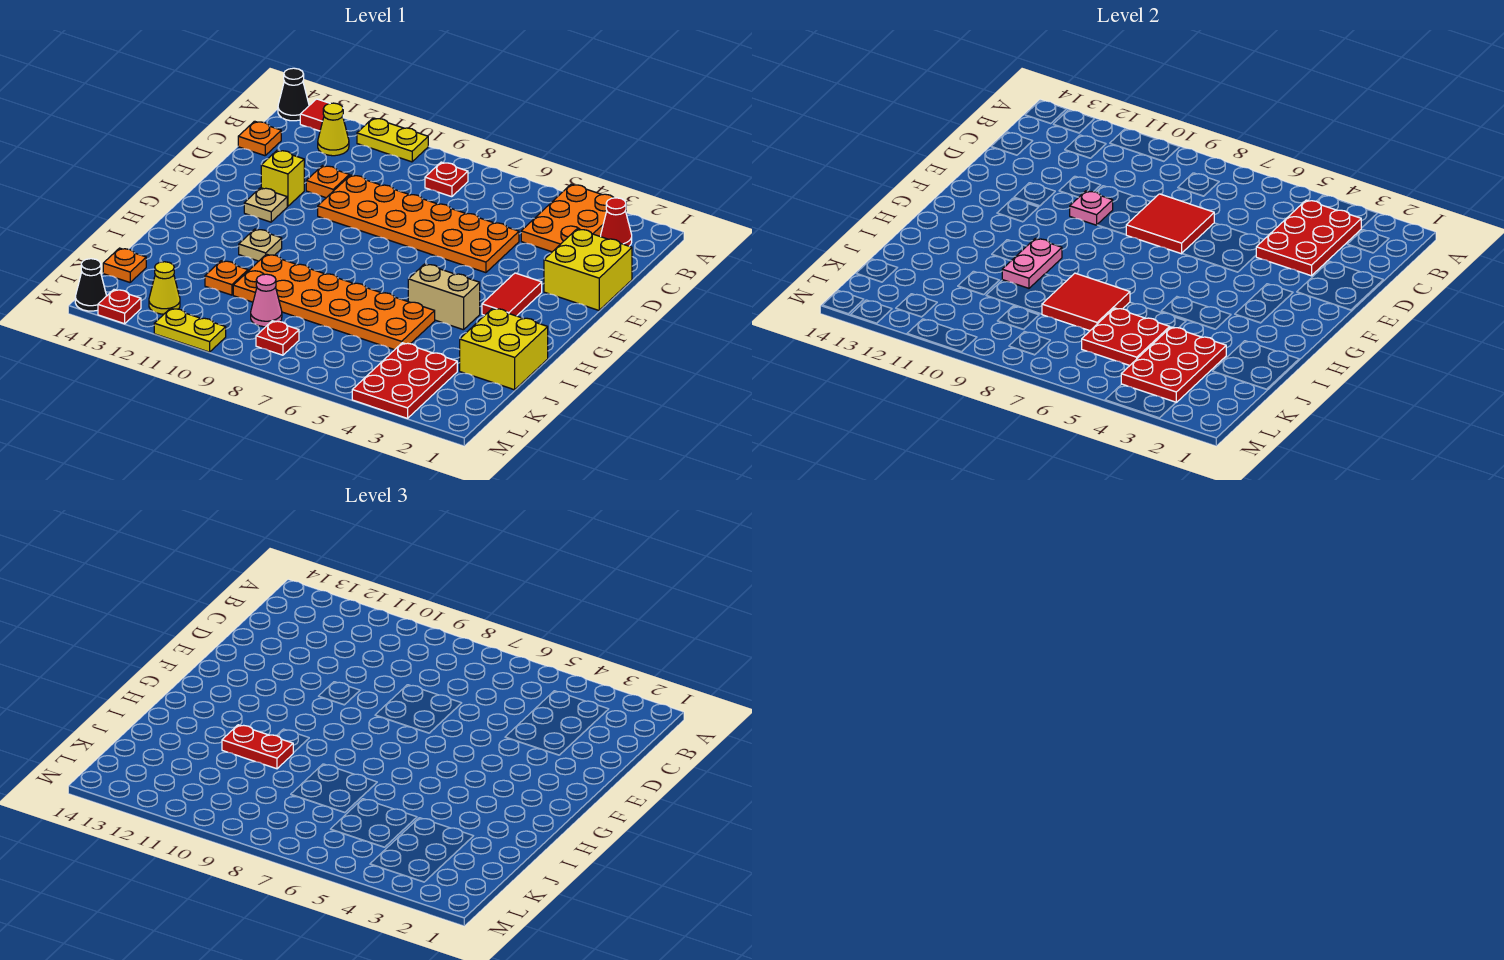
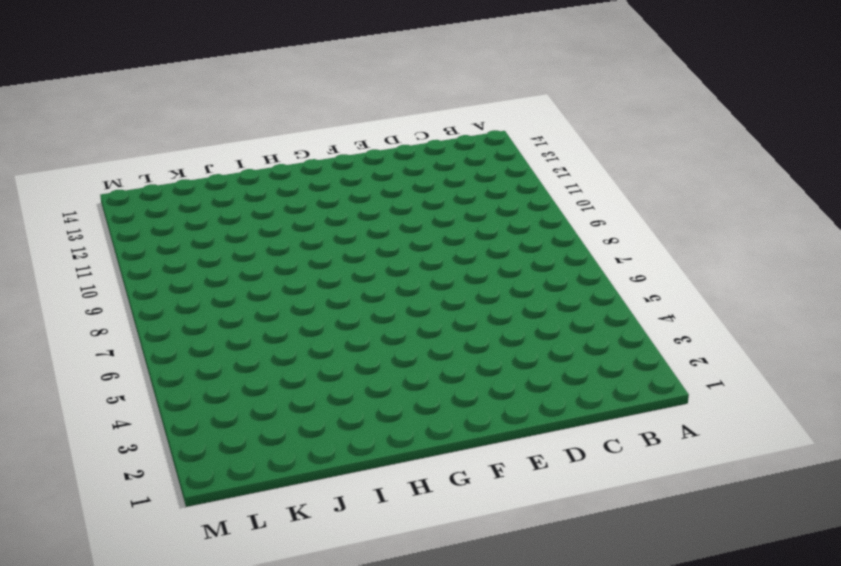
none -> orange 2x3 plate [521,184,626,252]
none -> yellow 1x2 plate [357,118,428,162]
none -> red 1x1 tile [300,99,330,131]
none -> black 1x1 cone [278,68,309,121]

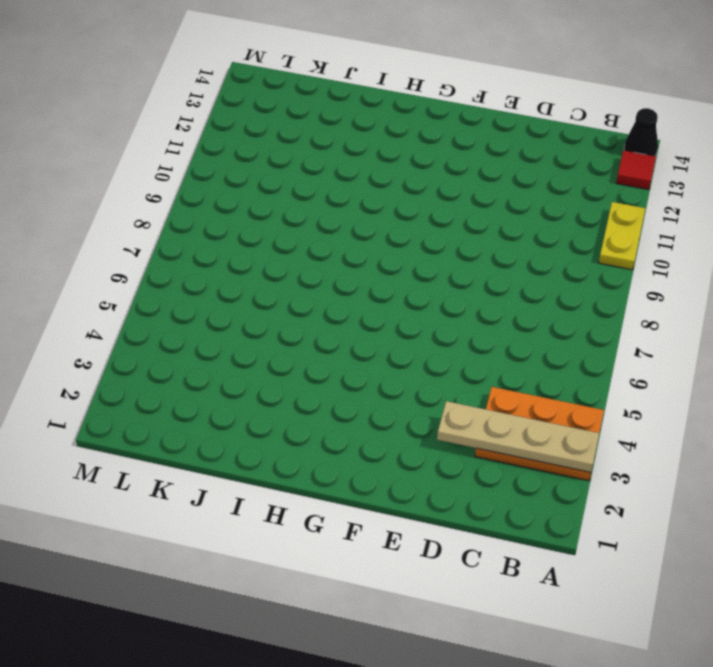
tan 1x4 plate [437,401,599,472] -> red 2x3 plate [1256,200,1361,276]
none -> red 1x1 cone [601,198,632,246]
none -> red 1x1 plate [425,162,468,197]
none -> yellow 1x1 cone [318,103,349,156]
none -> orange 1x1 plate [238,121,281,156]

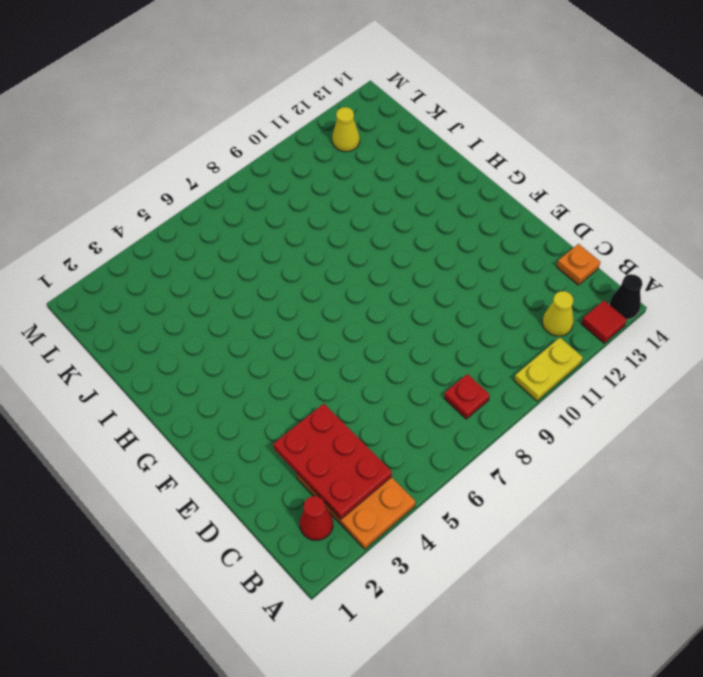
none -> yellow 2x2 brick [544,229,632,310]
none -> orange 2x6 plate [318,175,519,273]
none -> orange 1x1 plate [306,166,349,198]
none -> yellow 1x1 brick [261,150,304,206]

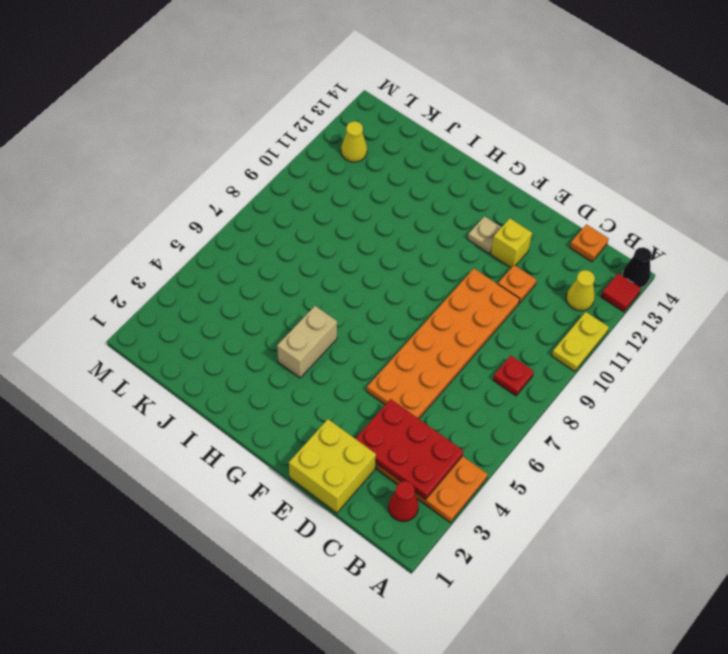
none -> red 1x2 tile [482,273,542,316]
none -> tan 1x1 plate [239,229,282,261]
none -> yellow 2x2 brick [460,308,548,390]
none -> orange 2x6 plate [233,254,435,350]

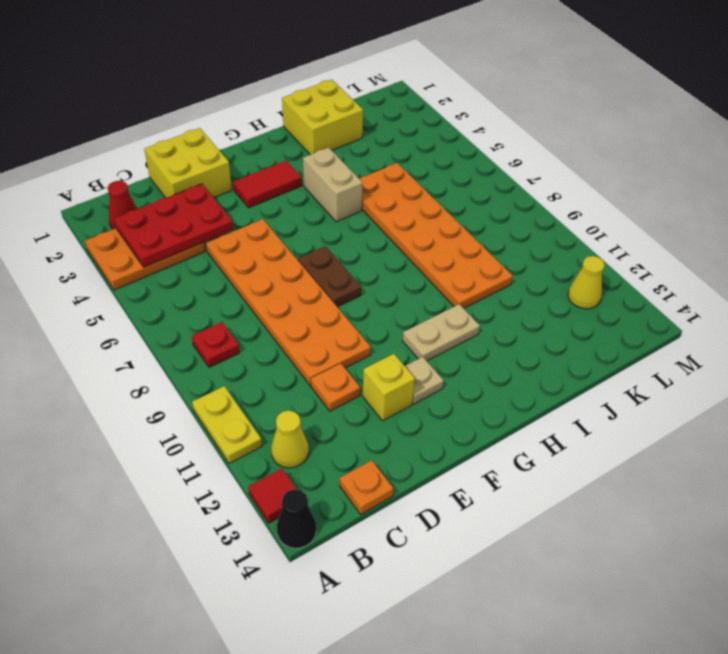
brown 1x2 plate [298,246,361,307] -> none
tan 1x2 plate [402,304,480,361] -> tan 1x1 plate [239,229,282,261]
none -> orange 1x1 plate [205,261,248,295]
none -> red 2x3 plate [352,343,457,418]
none -> pink 1x1 cone [251,274,282,327]
none -> orange 1x1 plate [103,248,146,282]

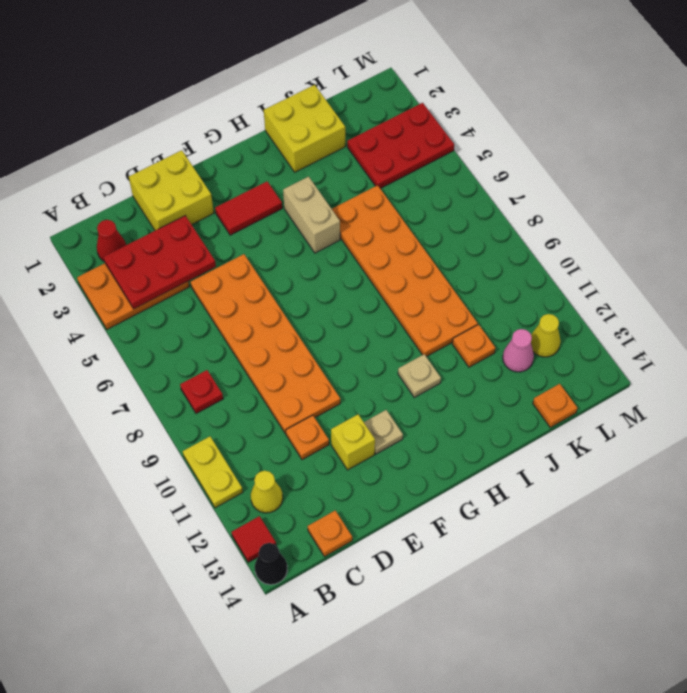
pink 1x1 cone [503,329,534,372] -> pink 1x1 cone moved to [251,274,282,327]
none -> red 1x1 plate [256,321,299,355]
none -> yellow 1x2 plate [154,308,226,352]
none -> red 1x1 plate [98,289,141,324]
none -> black 1x1 cone [75,259,107,311]

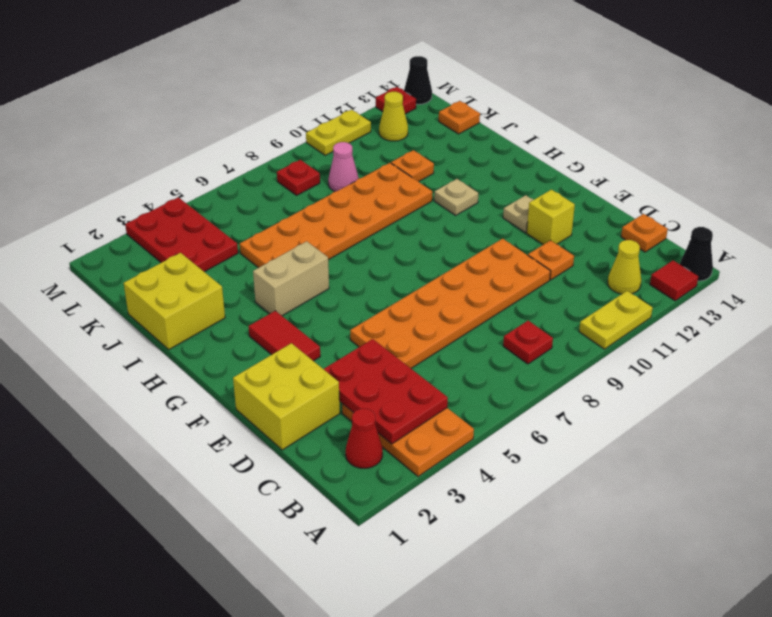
none -> red 2x2 tile [1126,194,1214,254]
none -> pink 1x1 plate [1070,191,1113,225]
none -> pink 1x2 plate [1002,238,1062,288]
none -> red 2x2 tile [1042,273,1130,331]

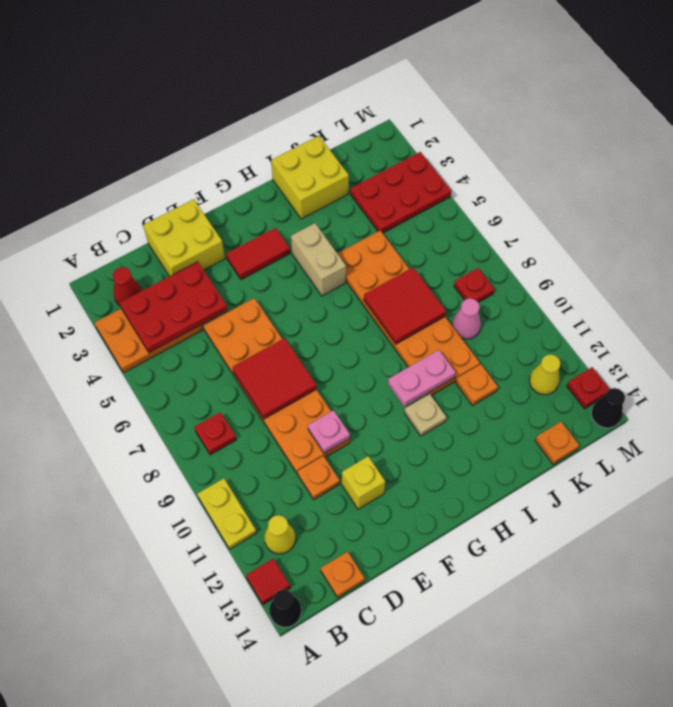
none -> tan 1x1 plate [244,188,287,222]
none -> yellow 1x2 plate [154,308,226,352]
none -> red 2x3 plate [1121,327,1226,402]
none -> red 2x2 plate [1082,308,1170,365]

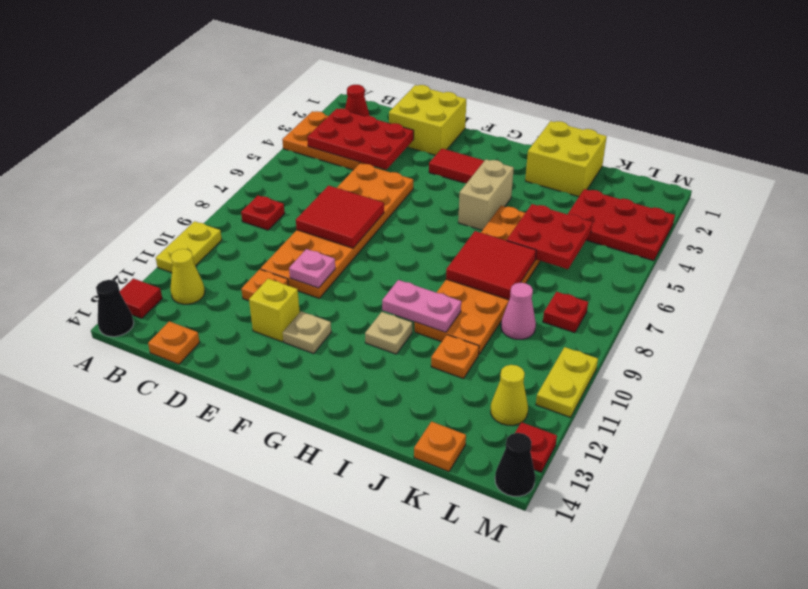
none -> red 2x3 plate [1121,327,1226,402]
none -> red 1x2 plate [222,725,293,769]

